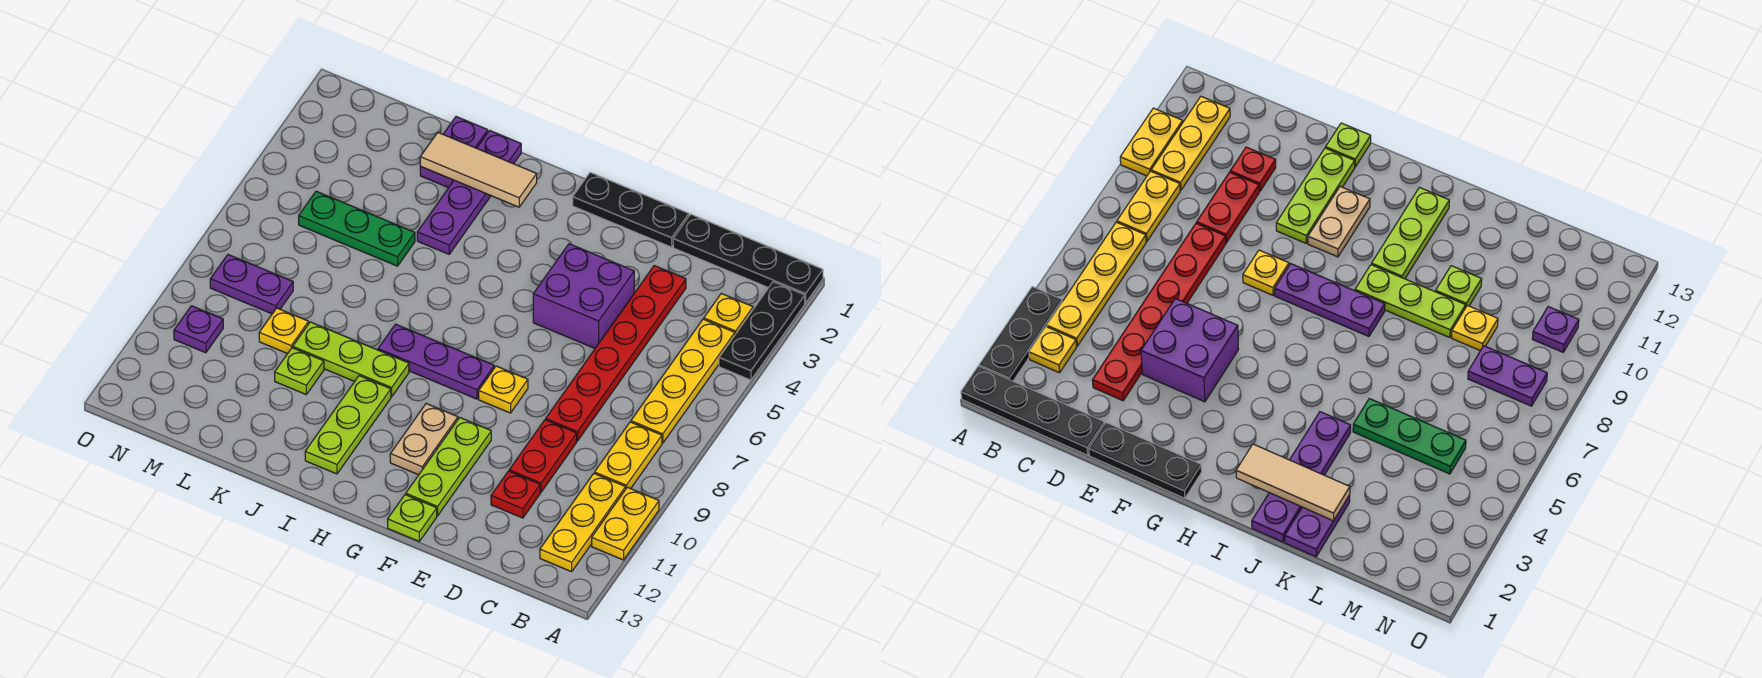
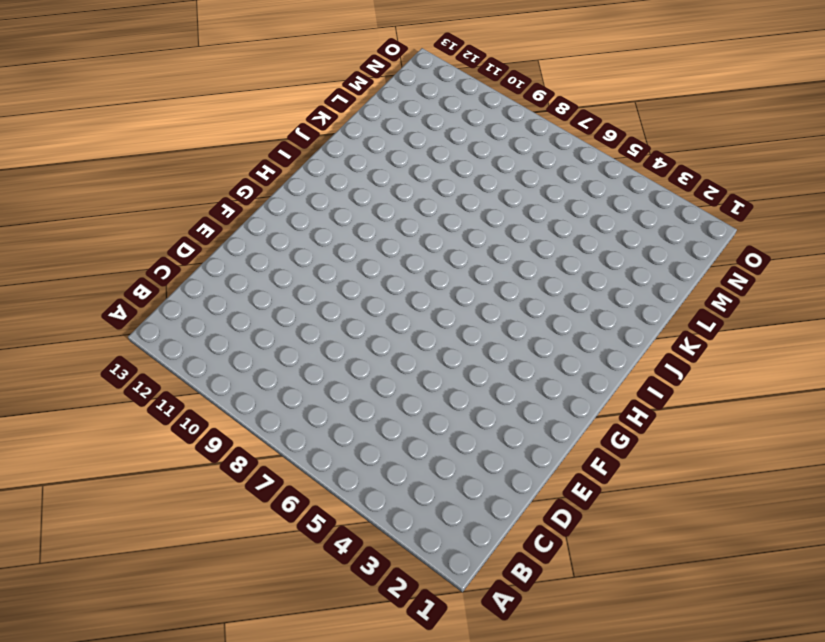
none -> black 1x4 plate [673,214,823,303]
none -> black 1x3 plate [719,282,805,380]
none -> yellow 1x2 plate [592,487,659,560]

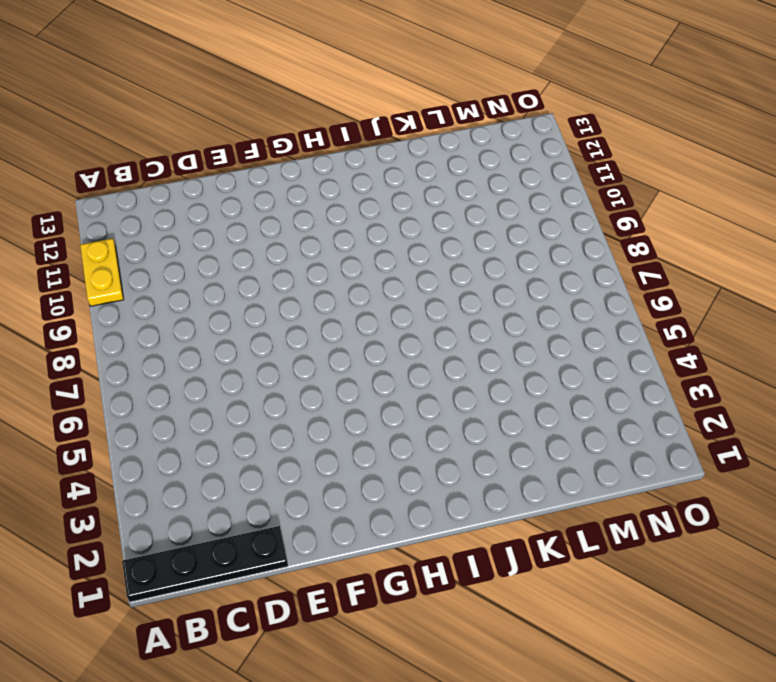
none -> black 1x3 plate [719,282,805,380]
none -> yellow 1x1 plate [704,294,753,334]
none -> yellow 1x4 plate [631,319,735,443]

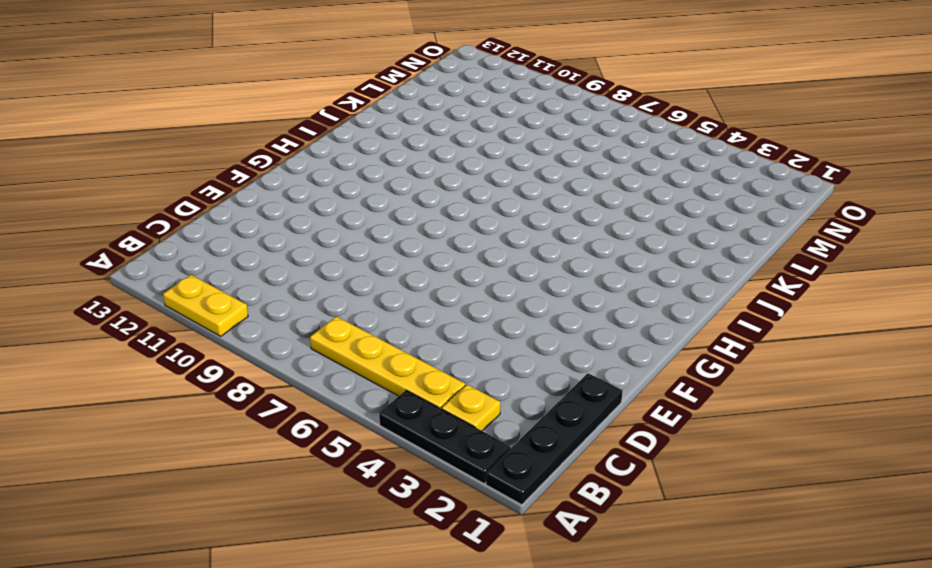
none -> yellow 1x2 plate [595,422,662,489]
none -> yellow 1x3 plate [540,473,626,572]
none -> red 1x6 plate [546,266,686,441]

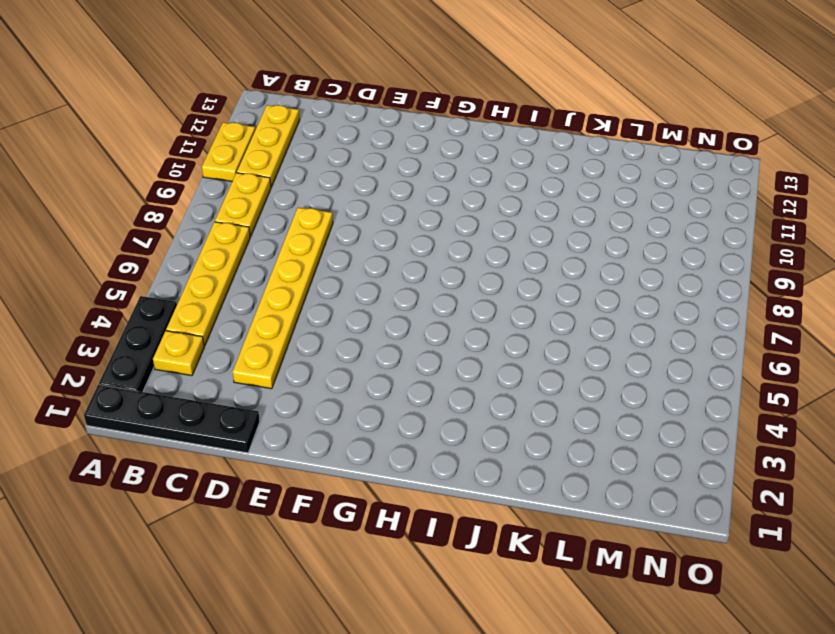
yellow 1x6 plate [233,208,333,389] -> red 1x6 plate [546,266,686,441]
none -> red 1x2 plate [509,420,577,492]
none -> red 1x1 plate [491,471,540,518]
none -> black 1x3 plate [573,172,689,247]

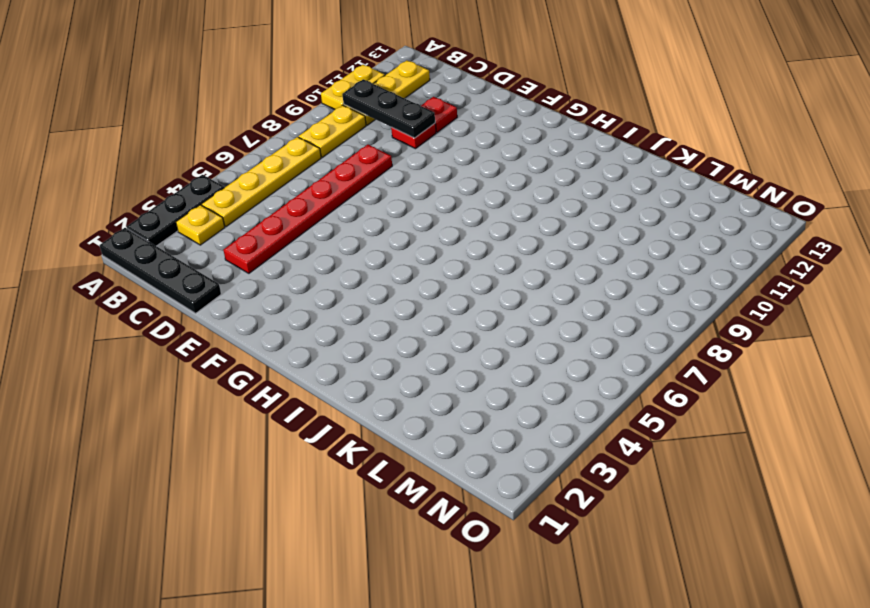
black 1x3 plate [342,79,435,138] -> black 1x3 plate moved to [573,172,689,247]
red 1x1 plate [391,123,436,149] -> red 1x2 plate [509,420,577,492]
none -> purple 2x2 brick [533,244,634,348]
none -> yellow 1x1 plate [479,366,528,413]
none -> lime 1x3 plate [406,418,491,516]

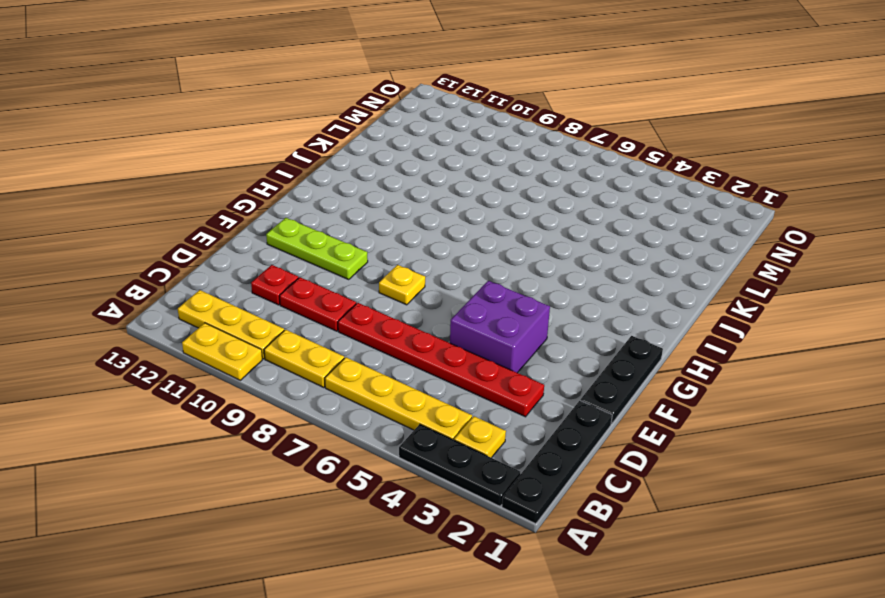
none -> lime 1x1 plate [388,495,437,541]
none -> purple 1x3 plate [378,324,494,399]
none -> tan 1x2 plate [390,404,458,475]

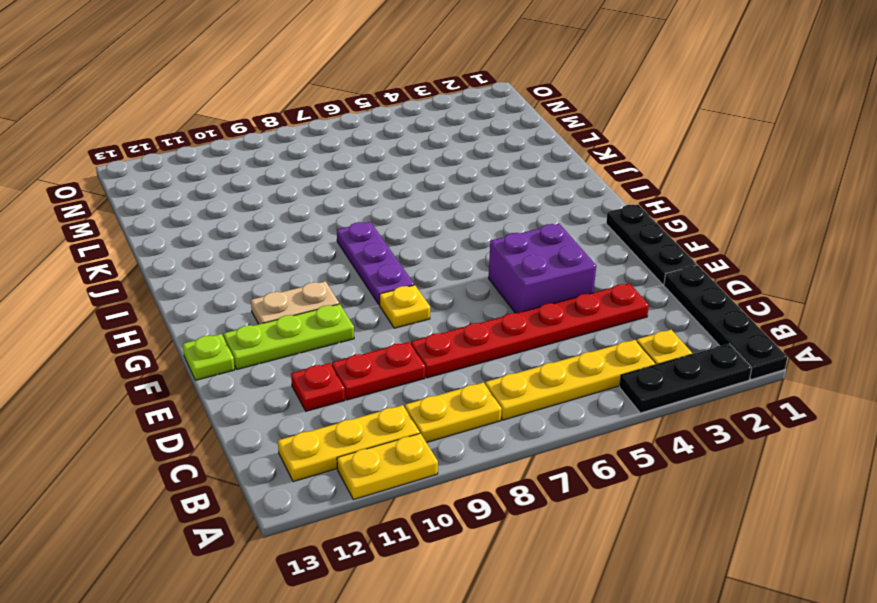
none -> lime 1x3 plate [293,322,409,397]
none -> lime 1x3 plate [305,376,391,474]
none -> purple 1x4 plate [417,130,521,254]

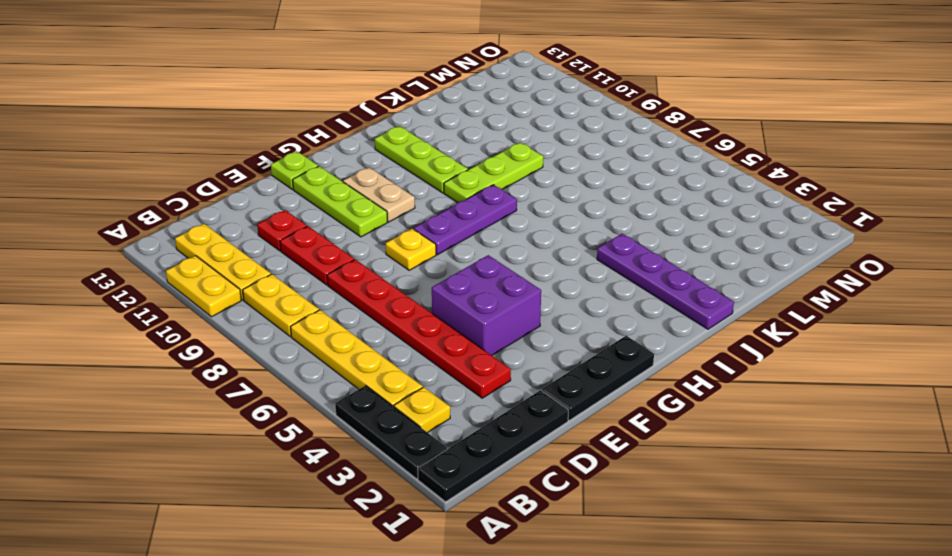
none -> purple 1x2 plate [420,117,488,188]
none -> green 1x3 plate [299,191,415,266]
none -> lime 1x1 plate [275,348,324,394]

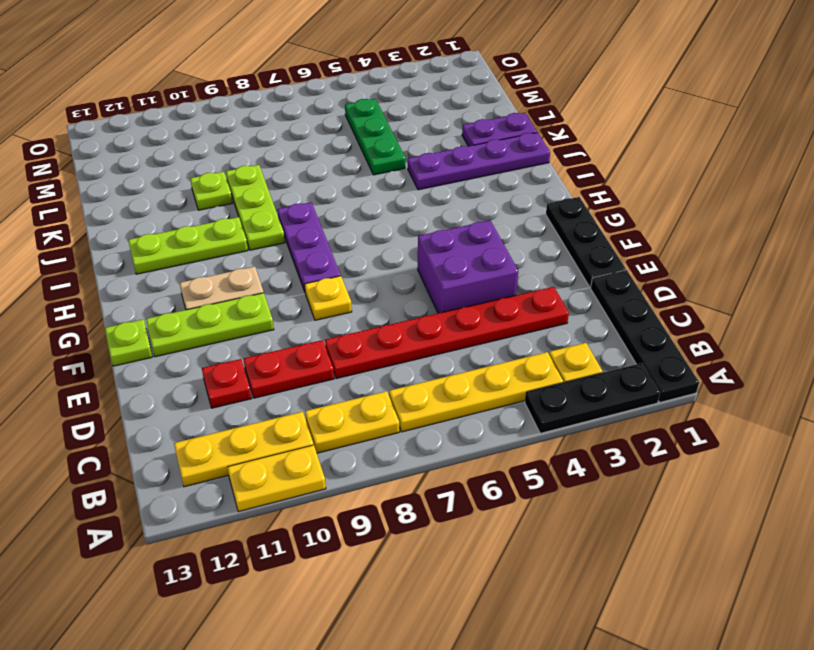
none -> yellow 1x1 plate [259,308,309,354]
none -> purple 1x2 plate [210,255,293,314]
none -> purple 1x1 plate [174,306,223,353]

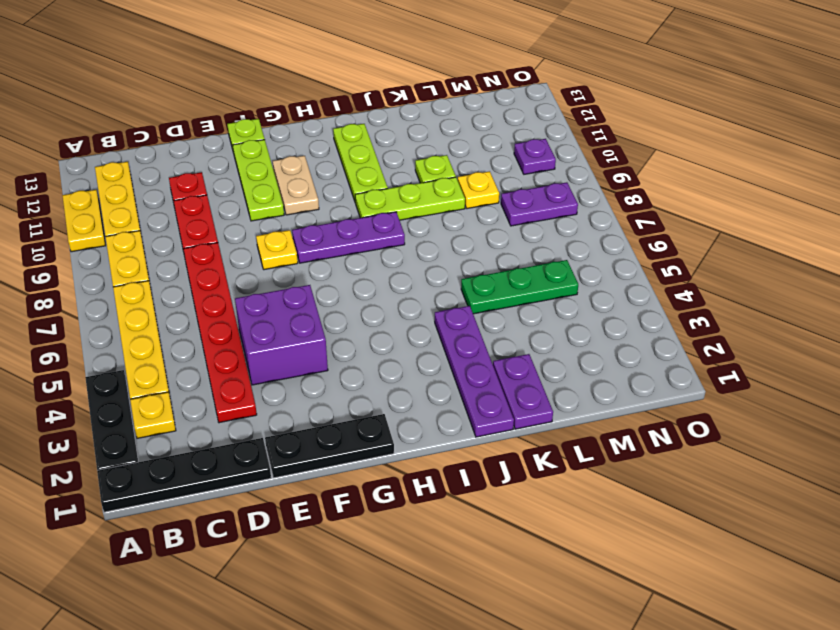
none -> tan 1x3 tile [420,133,537,207]

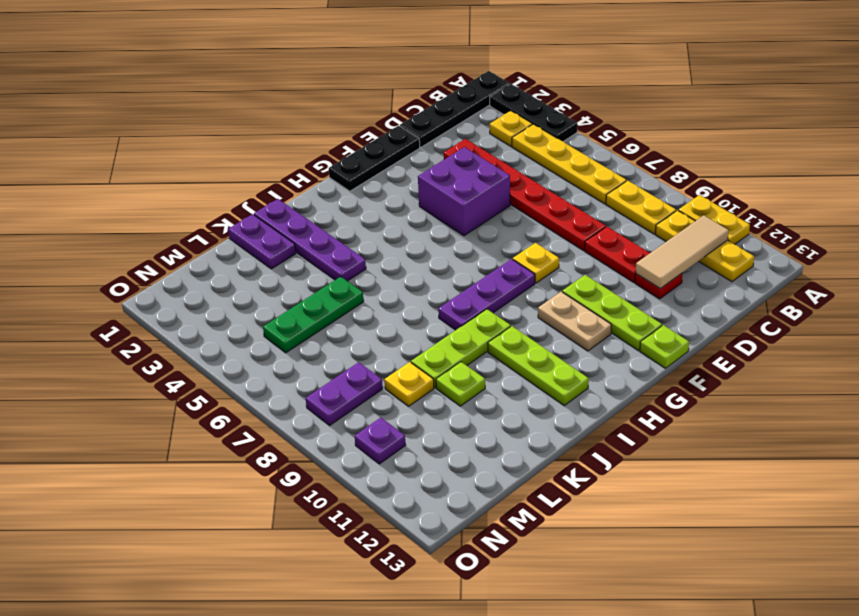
tan 1x3 tile [636,215,729,289] -> tan 1x3 tile moved to [420,133,537,207]

